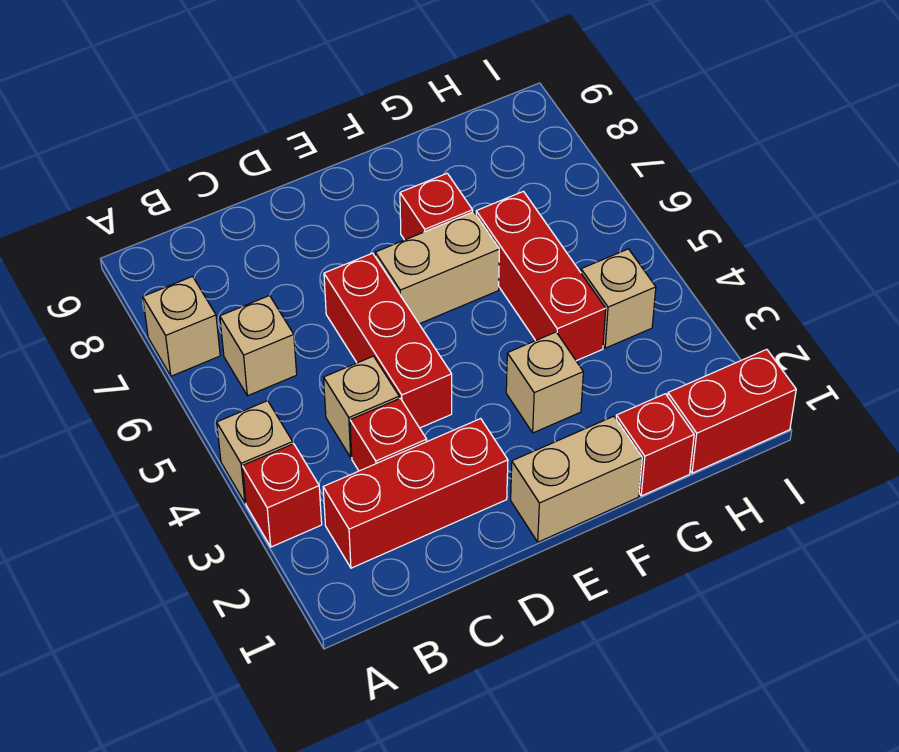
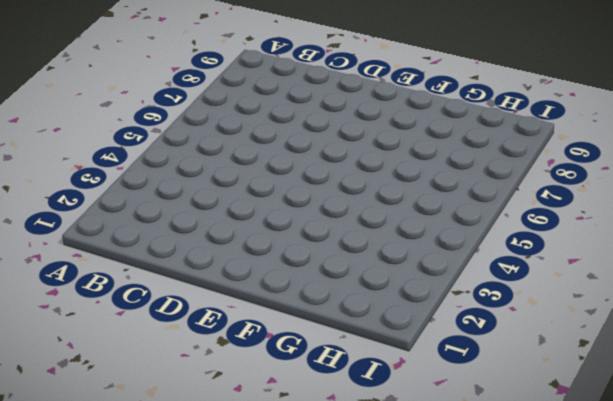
none -> red 1x1 brick [242,444,322,547]
none -> tan 1x1 brick [217,401,293,503]
none -> tan 1x1 brick [143,277,220,376]

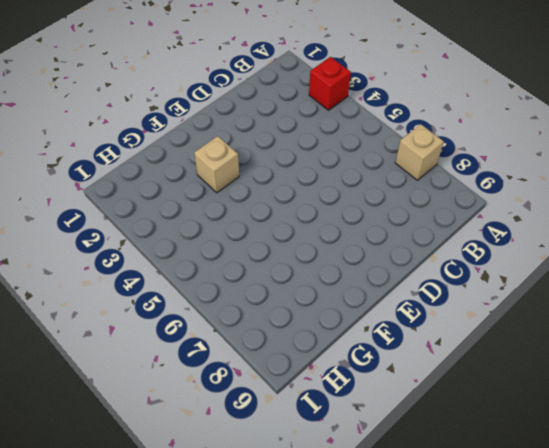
none -> tan 1x1 brick [217,401,293,503]
none -> red 1x3 brick [323,419,508,568]
none -> tan 1x1 brick [220,295,297,396]

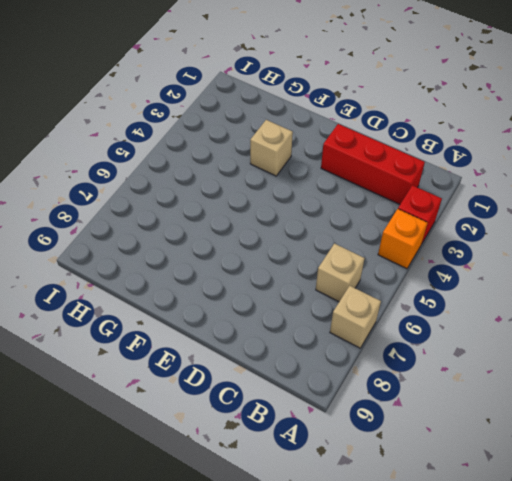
orange 1x1 brick [378,209,427,269] -> tan 1x1 brick [217,401,293,503]
none -> red 1x1 brick [350,398,427,471]
none -> tan 1x1 brick [324,356,399,457]
none -> red 1x3 brick [324,253,452,428]

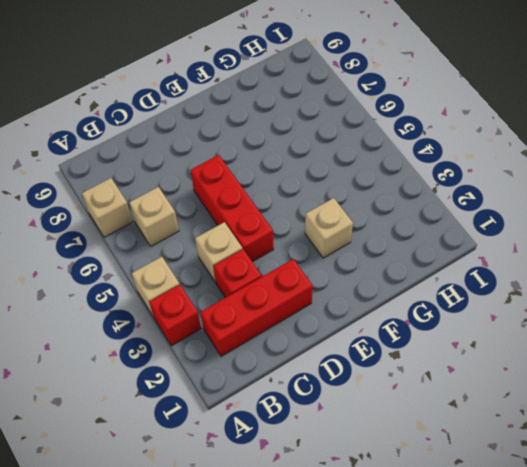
none -> tan 1x2 brick [511,416,642,542]
none -> tan 1x2 brick [375,212,499,324]
none -> red 1x1 brick [400,173,473,240]

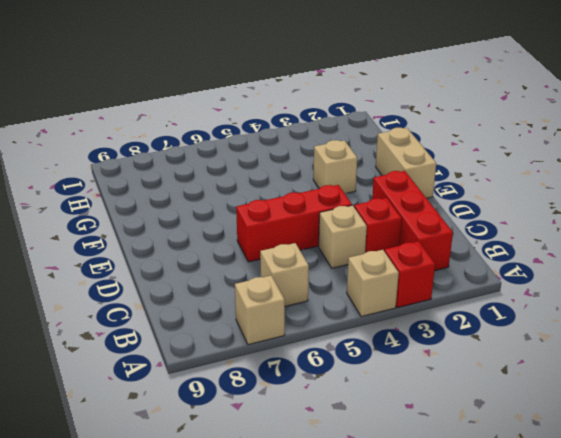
none -> tan 1x2 brick [375,212,499,324]
none -> red 1x1 brick [400,173,473,240]
none -> red 1x1 brick [616,394,694,496]

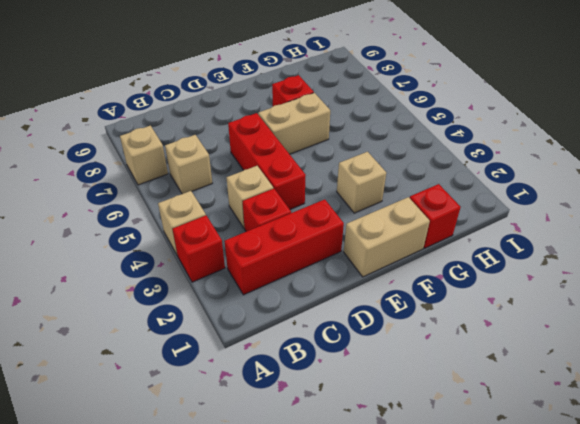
none -> red 1x3 brick [476,191,606,361]
none -> red 1x2 brick [668,349,796,473]
none -> tan 1x1 brick [581,249,656,348]

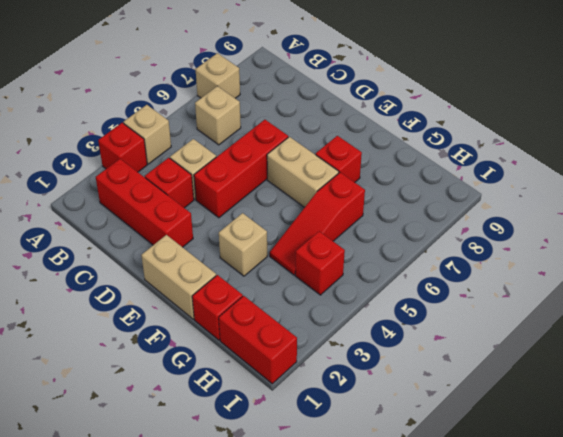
red 1x3 slope [270,172,365,275] -> red 1x3 brick [476,191,606,361]
red 1x1 brick [295,231,345,295] -> tan 1x1 brick [581,249,656,348]

